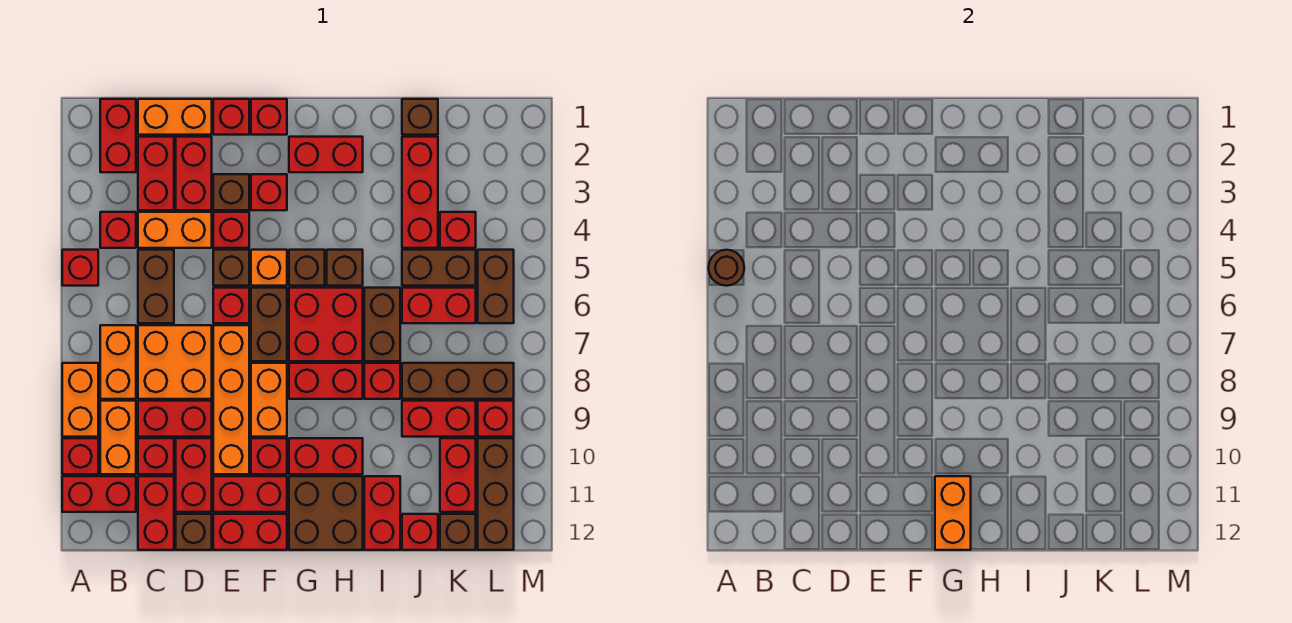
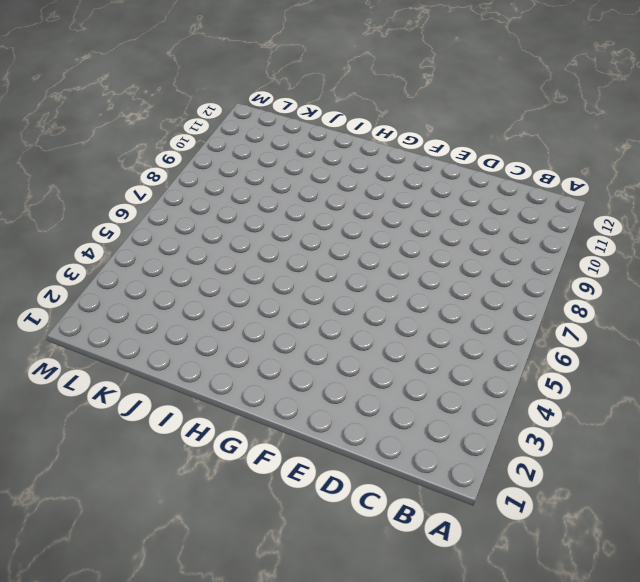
none -> red 1x1 brick [62,250,98,286]
none -> orange 1x2 brick [62,363,98,437]
none -> red 1x1 brick [62,438,98,474]
none -> red 1x2 brick [62,476,136,512]

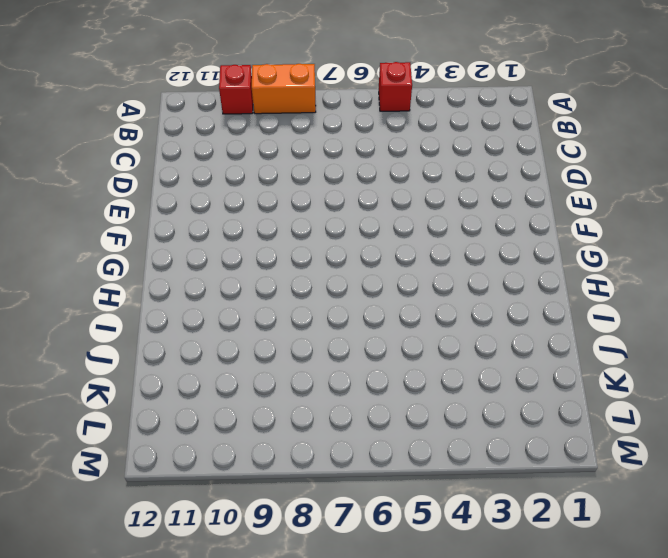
none -> red 1x2 brick [62,476,136,512]
none -> red 1x2 brick [100,99,136,172]
none -> red 1x1 brick [100,212,136,248]
none -> orange 1x2 brick [100,325,136,399]

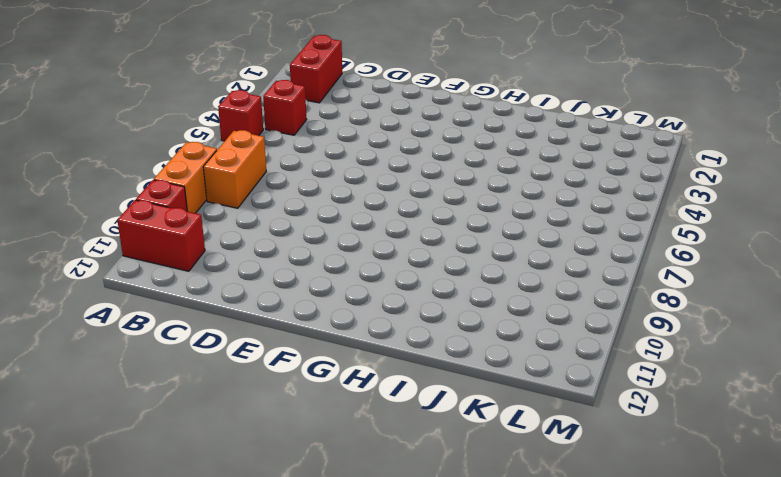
none -> orange 1x2 brick [100,401,136,474]
none -> orange 1x2 brick [138,99,212,135]
none -> red 1x2 brick [138,137,174,210]
none -> orange 1x2 brick [138,212,212,248]

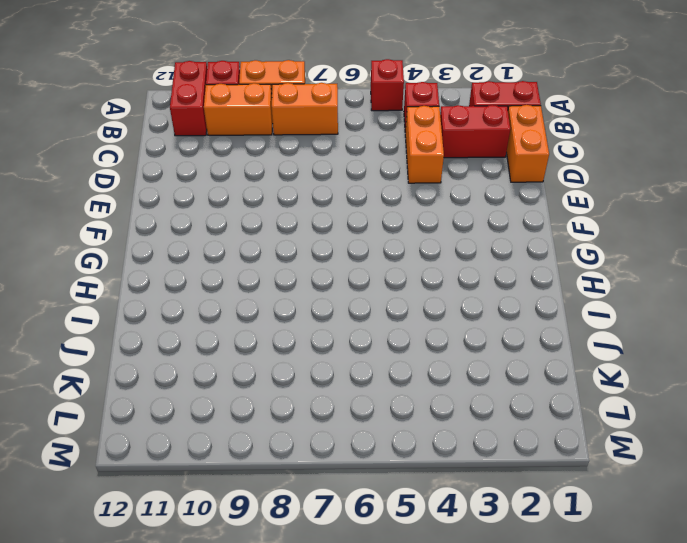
none -> brown 1x2 brick [138,250,174,323]
none -> orange 2x2 brick [138,325,212,399]
none -> red 1x2 brick [138,401,212,437]
none -> red 1x1 brick [138,438,174,474]

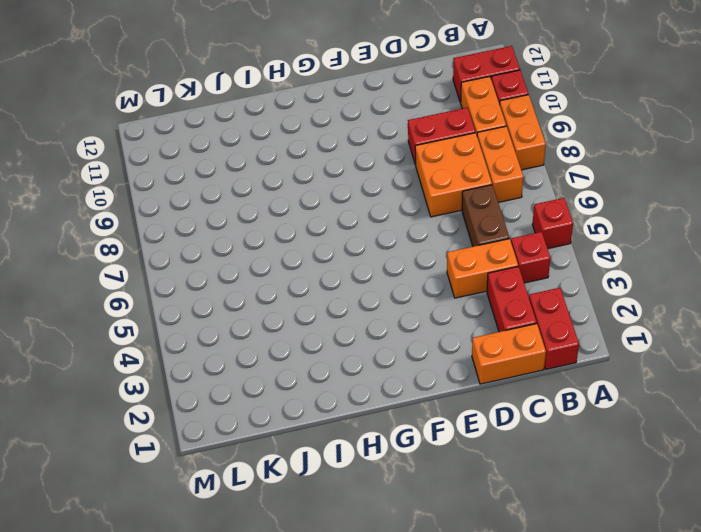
none -> red 1x1 brick [138,438,174,474]
none -> red 1x2 brick [138,476,174,550]
none -> red 1x2 brick [176,137,212,210]
none -> red 1x2 brick [176,438,212,512]

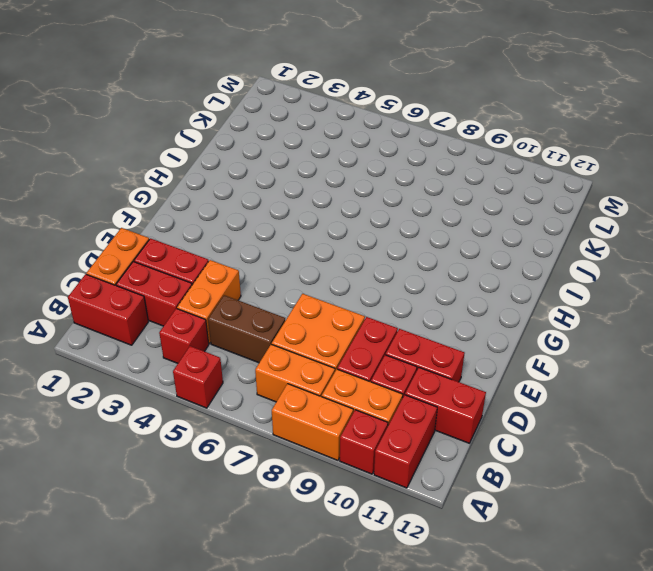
none -> brown 1x1 brick [176,514,212,550]
none -> red 1x1 brick [213,99,249,135]
none -> brown 1x1 brick [213,174,249,210]
none -> red 1x1 brick [213,212,249,248]

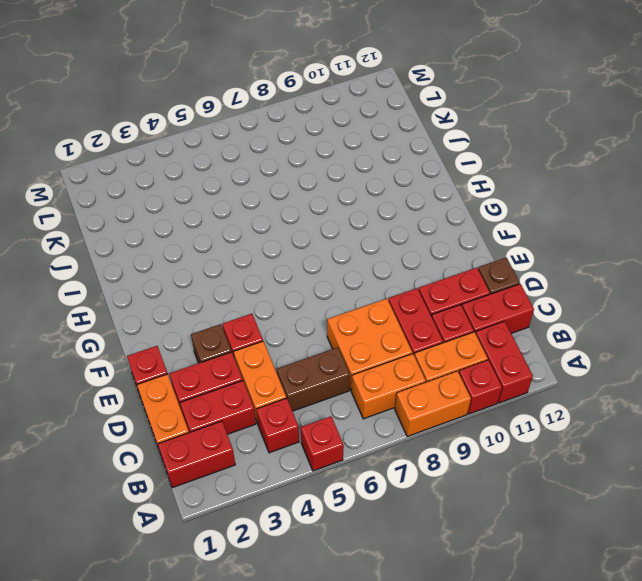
none -> brown 1x1 brick [213,250,249,286]
none -> red 1x1 brick [213,288,249,323]
none -> orange 1x4 brick [213,325,249,474]
none -> red 1x2 brick [213,476,287,512]

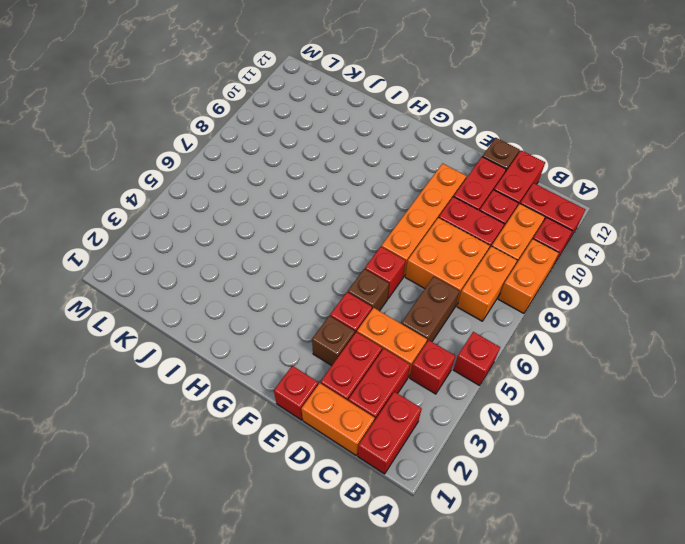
none -> red 1x2 brick [213,476,287,512]
none -> red 1x2 brick [213,514,287,550]
none -> red 1x1 brick [251,99,287,135]
none -> red 1x1 brick [251,174,287,210]

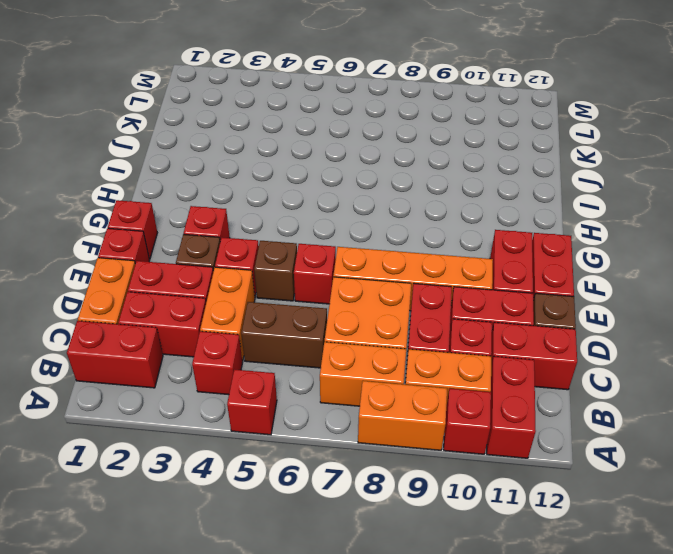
none -> orange 1x1 brick [251,250,287,286]
none -> brown 1x2 brick [251,288,287,361]
none -> orange 1x2 brick [251,363,287,437]
none -> red 1x1 brick [251,438,287,474]

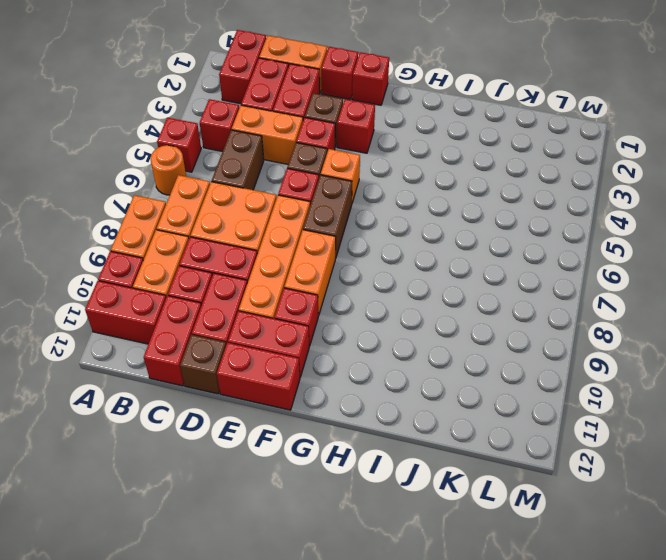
orange 1x1 round brick [150,145,186,195] -> none
none -> red 1x2 brick [289,137,363,172]
none -> brown 1x1 brick [289,250,325,286]
none -> red 2x2 brick [289,288,363,361]
none -> red 1x2 brick [289,363,363,399]

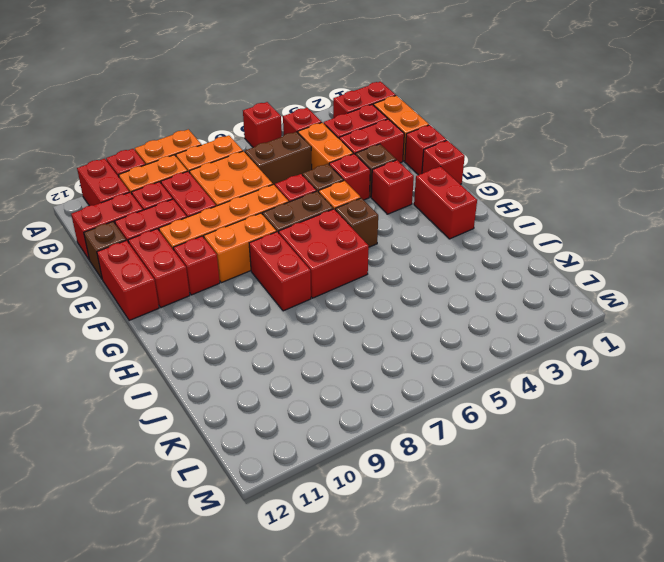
none -> red 1x2 brick [289,438,363,474]
none -> brown 2x2 brick [289,476,363,550]
none -> brown 1x1 brick [327,250,363,286]
none -> brown 1x2 brick [364,288,400,361]

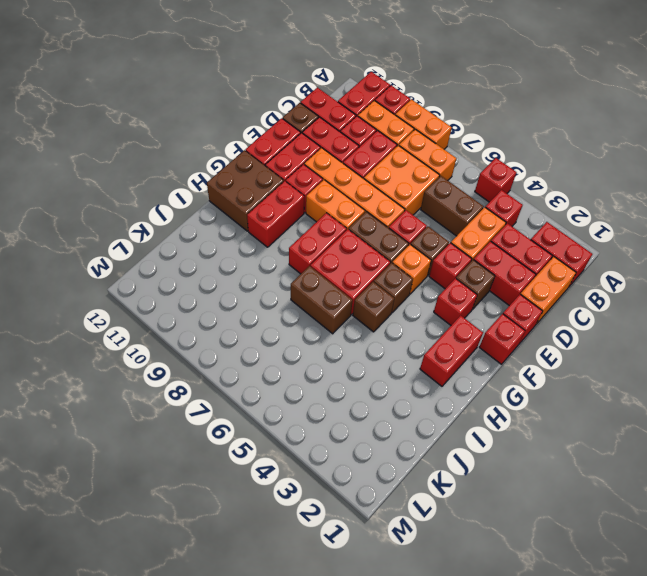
none -> red 1x1 brick [364,363,400,399]
none -> red 1x2 brick [364,476,400,550]
none -> brown 1x1 brick [402,99,438,135]
none -> red 1x3 brick [402,137,438,248]

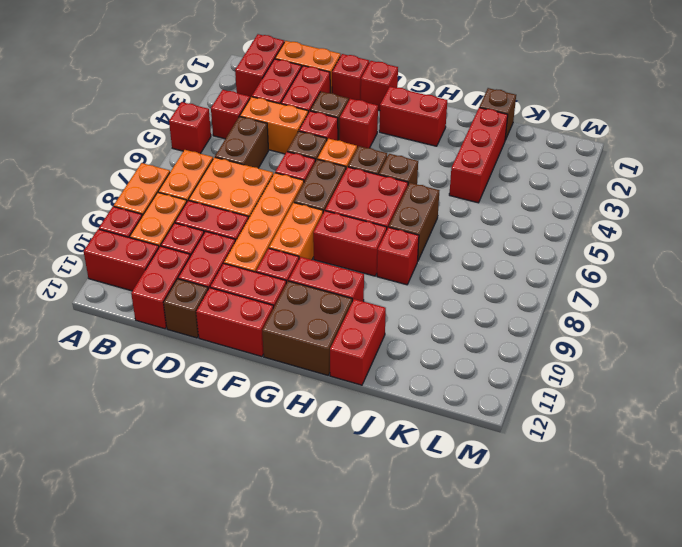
none -> brown 1x2 brick [402,250,476,286]
none -> red 1x2 brick [402,288,476,323]
none -> brown 1x3 brick [402,363,514,399]
none -> red 1x2 brick [402,401,476,437]

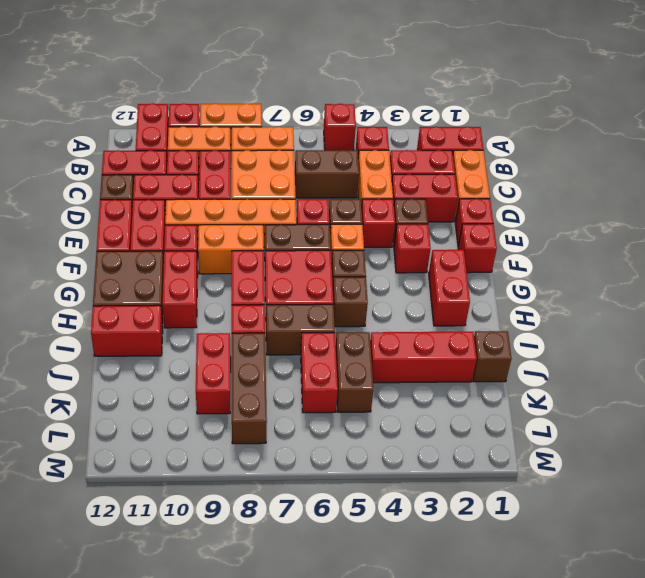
none -> red 1x1 brick [402,514,438,550]
none -> red 1x1 brick [440,212,476,248]
none -> red 1x2 brick [440,438,476,512]
none -> brown 1x1 brick [440,514,476,550]

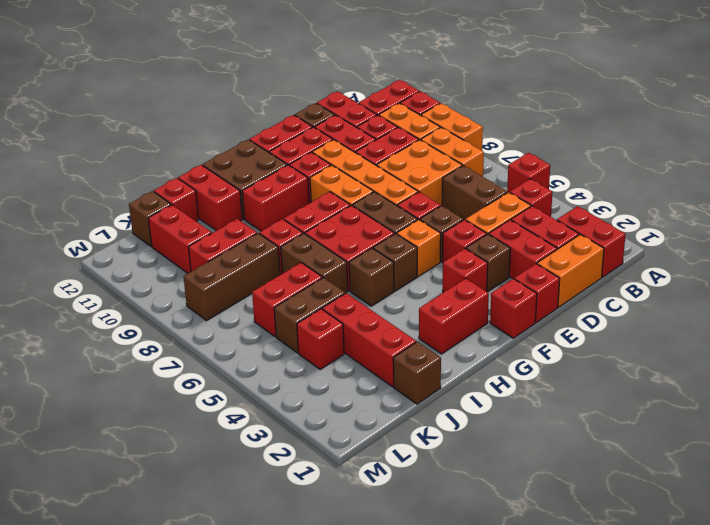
none -> brown 1x2 brick [478,250,514,323]
none -> red 1x1 brick [478,401,514,437]
none -> brown 1x3 brick [478,438,514,550]
none -> brown 1x1 round brick [709,250,744,286]

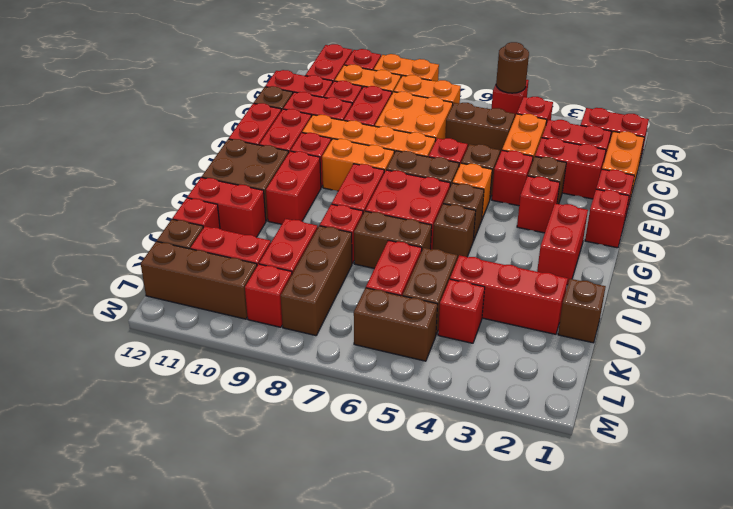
none -> orange 1x2 brick [935,476,971,550]

